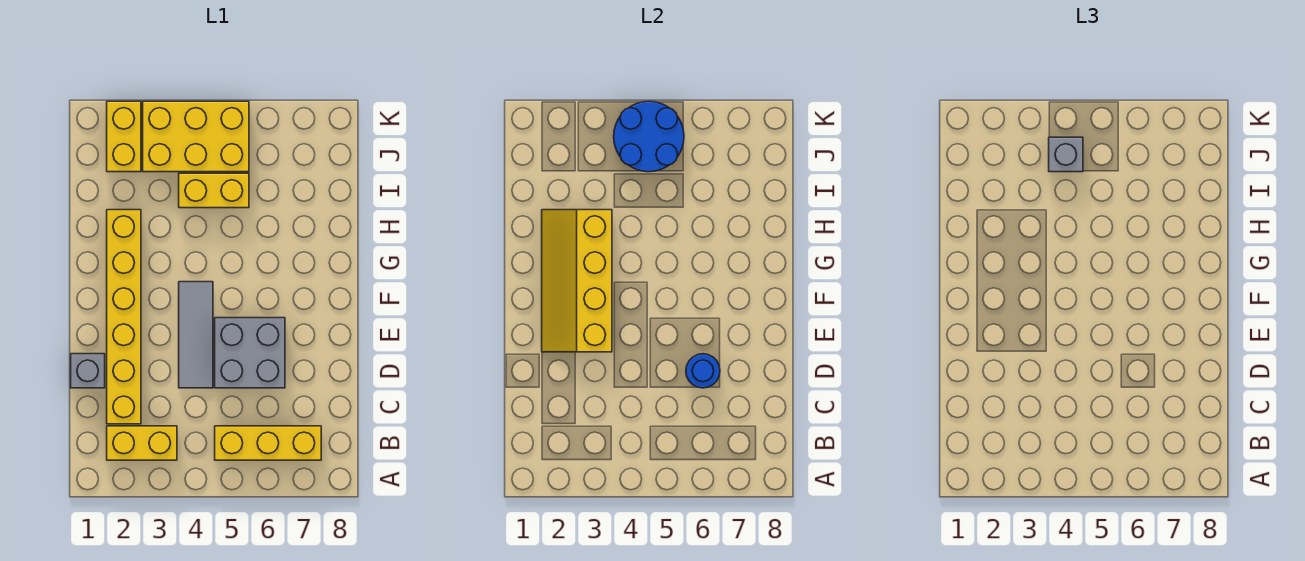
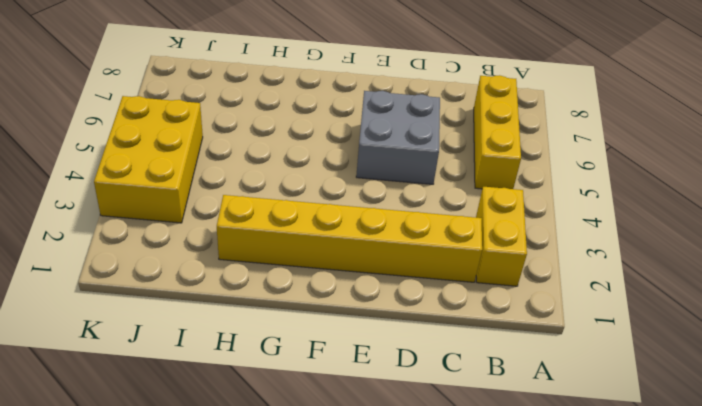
none -> grey 1x1 brick [71,354,105,388]
none -> grey 1x3 tile [179,282,213,388]
none -> yellow 1x2 brick [179,173,249,208]

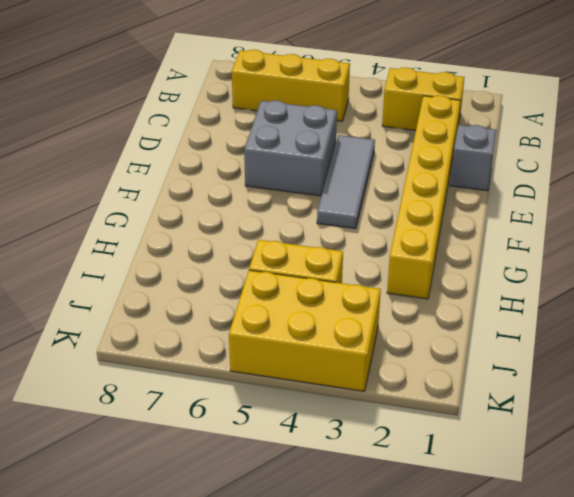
none -> yellow 1x2 brick [107,101,141,172]
none -> blue 1x1 round brick [686,354,720,388]
none -> yellow 2x4 slope [542,210,612,352]

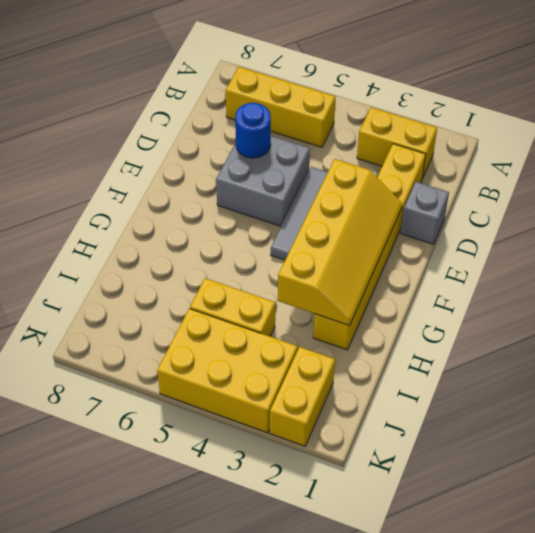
none -> blue 2x2 round brick [614,101,684,172]
none -> grey 1x1 brick [1049,137,1083,172]

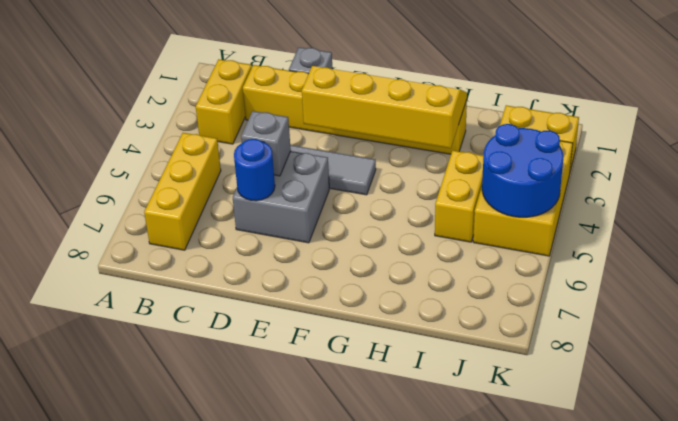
grey 1x1 brick [241,111,291,176] -> grey 1x1 brick moved to [1049,137,1083,172]

